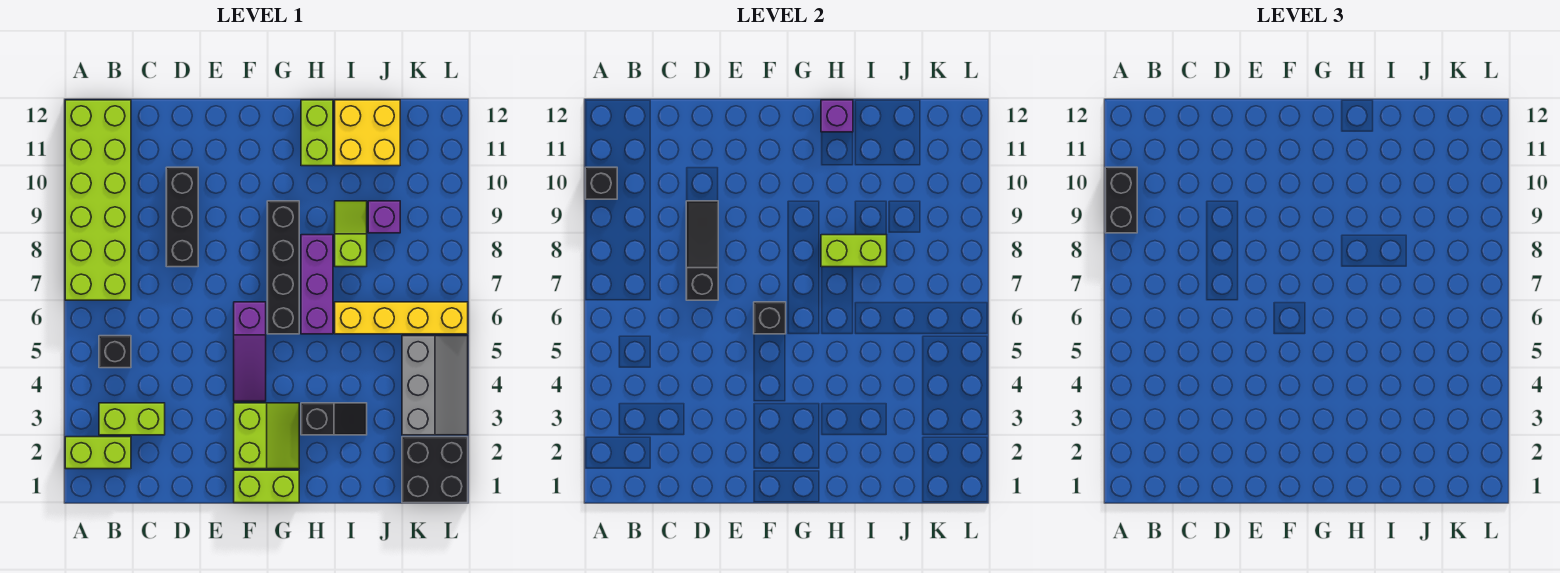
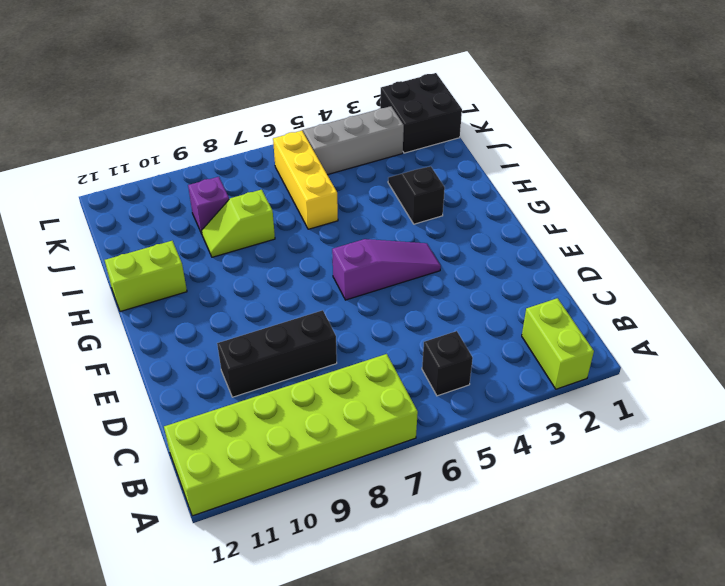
yellow 1x3 brick [273,131,338,229] -> yellow 1x4 brick [335,302,468,334]
none -> lime 1x2 brick [99,403,165,435]
none -> lime 1x2 brick [234,470,299,503]
none -> lime 2x2 slope [234,403,299,469]

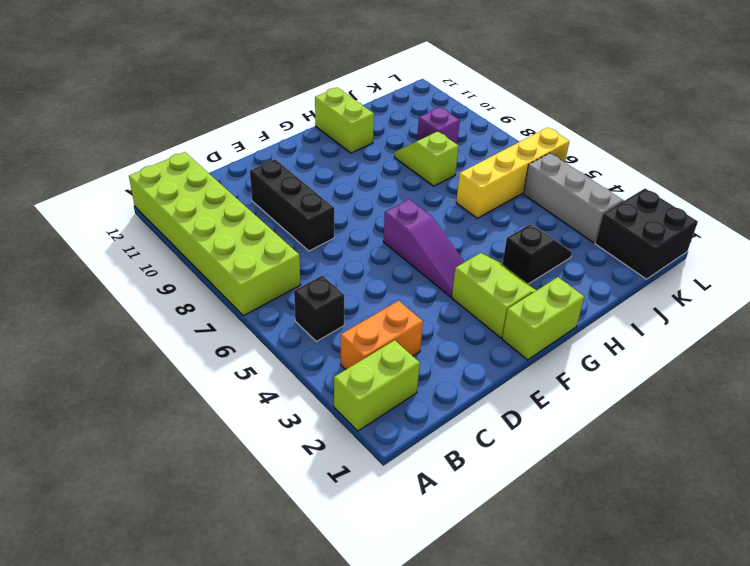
orange 1x2 brick [341,301,423,370] -> lime 1x2 brick [99,403,165,435]
none -> black 1x4 brick [267,201,299,334]
none -> purple 1x3 brick [301,235,333,334]
none -> yellow 2x2 brick [335,100,400,166]

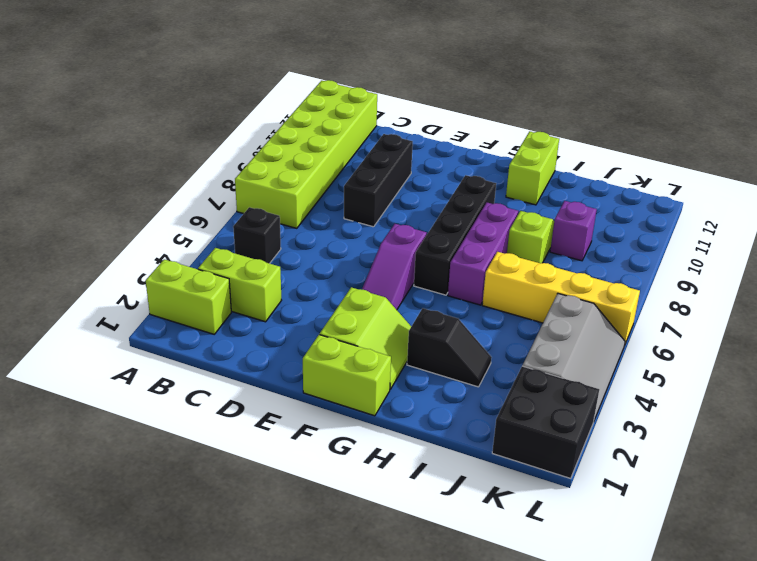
none -> yellow 2x2 brick [335,100,400,166]
none -> black 1x1 brick [585,167,617,199]
none -> black 1x3 slope [686,201,718,300]

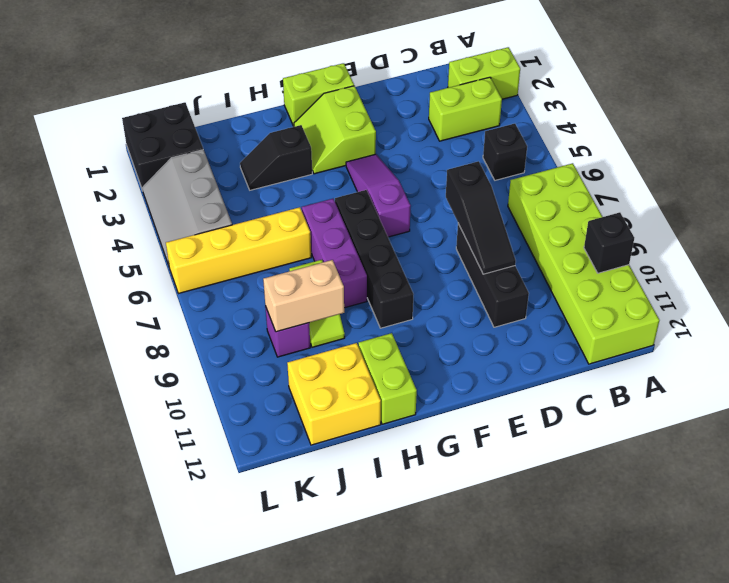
tan 1x2 brick [263,260,344,332] -> none
none -> black 1x1 brick [754,302,786,334]
none -> lime 1x2 brick [821,235,887,267]
none -> purple 1x1 brick [821,100,853,132]

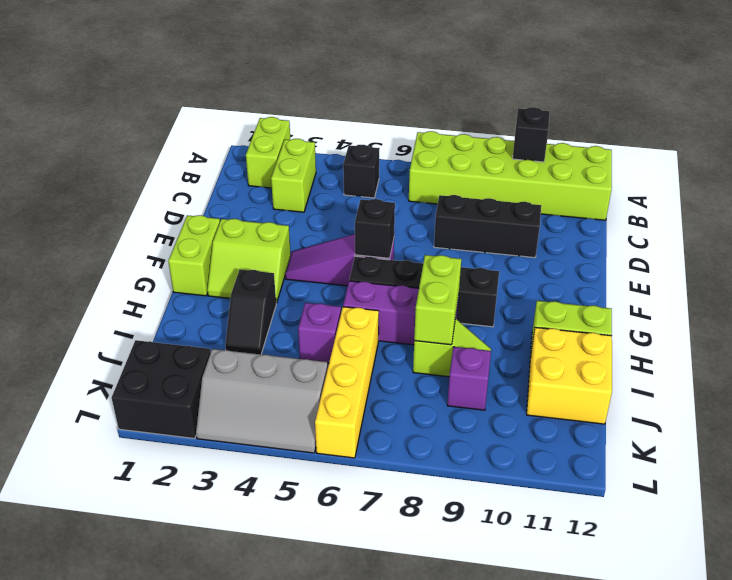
purple 1x1 brick [298,303,341,363] -> purple 1x1 brick moved to [821,100,853,132]
none -> black 1x3 slope [686,201,718,300]
none -> black 1x2 brick [1105,167,1137,233]

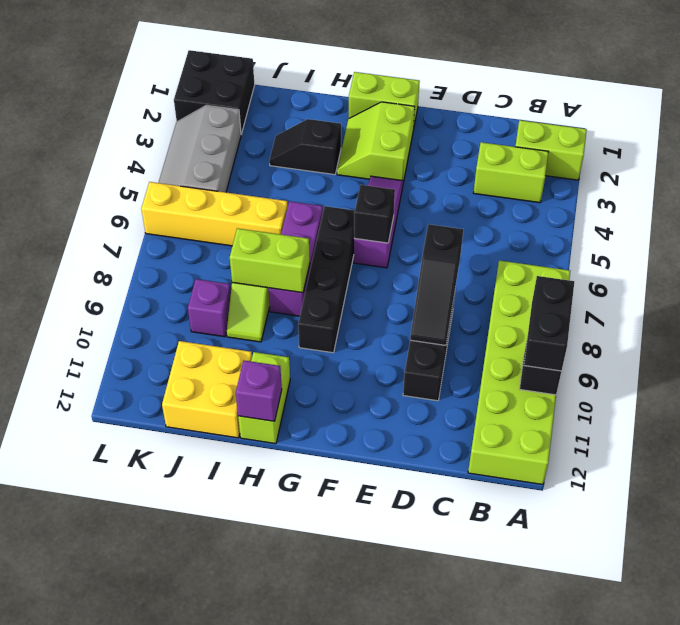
none -> black 1x1 brick [99,336,131,368]

